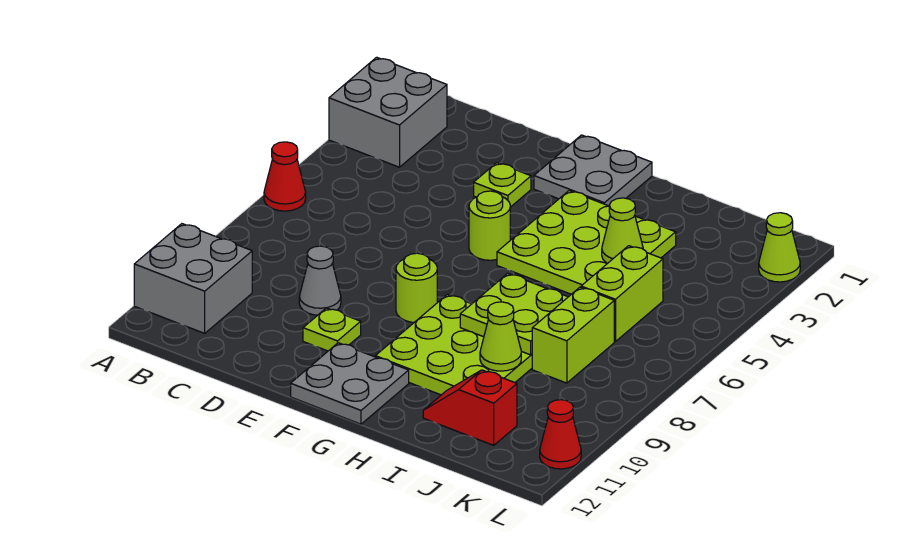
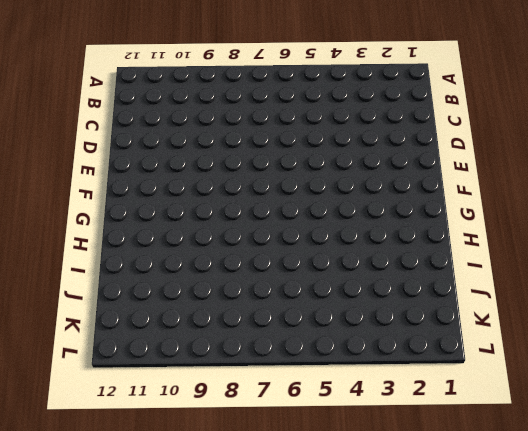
none -> grey 2x2 brick [329,57,447,167]
none -> red 1x1 cone [264,142,306,211]
none -> grey 2x2 brick [134,224,252,333]

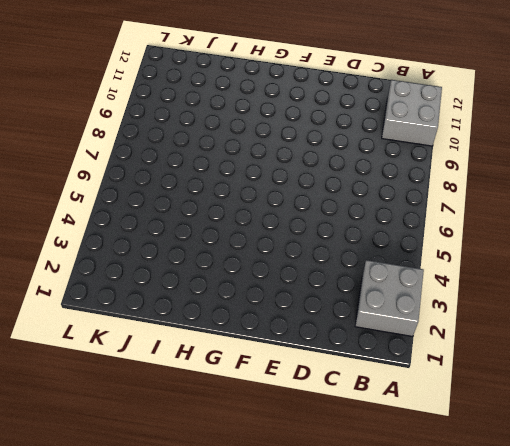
none -> red 1x1 cone [264,142,306,211]
none -> grey 1x1 cone [299,246,341,315]
none -> lime 1x1 plate [474,163,531,207]

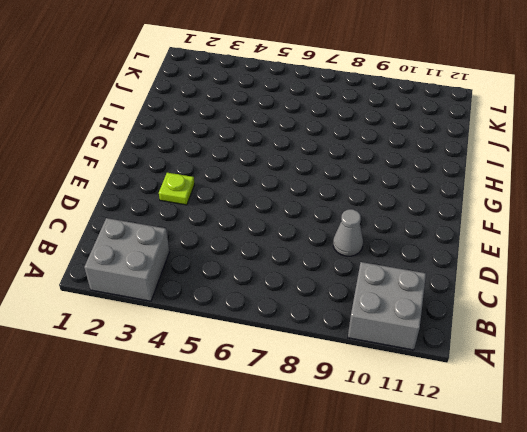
none -> red 1x1 cone [264,142,306,211]
none -> lime 1x1 plate [303,308,361,351]
none -> grey 2x2 plate [534,135,652,206]

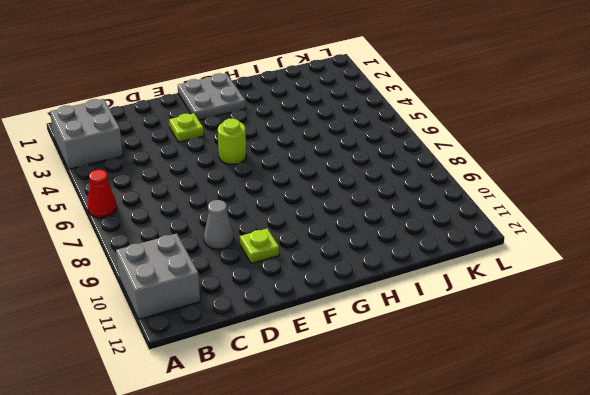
none -> lime 1x1 round brick [396,253,437,322]
none -> grey 2x2 plate [291,343,409,424]
none -> lime 3x3 plate [497,191,676,294]

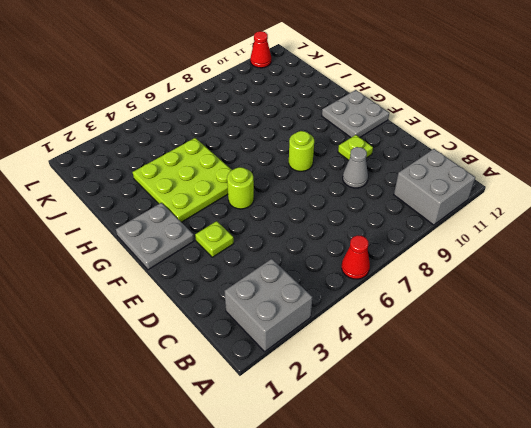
none -> lime 3x3 plate [375,294,532,395]
none -> red 1x2 slope [423,370,517,445]
none -> lime 1x2 brick [581,246,663,342]

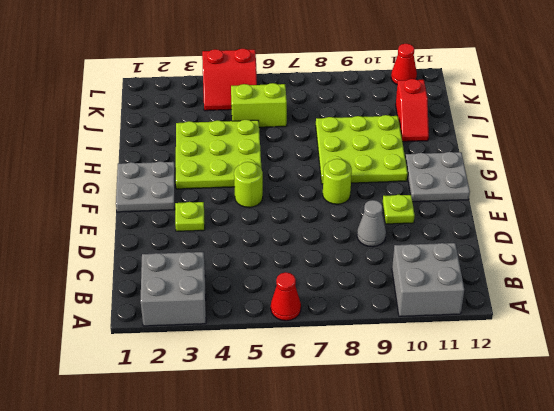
red 2x2 slope [202,49,257,111] -> none
none -> lime 1x2 brick [532,287,614,383]
none -> lime 1x1 cone [759,213,800,282]
none -> lime 2x2 plate [460,273,568,355]

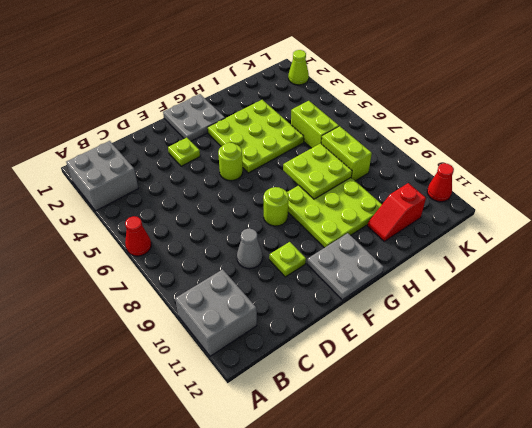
none -> lime 1x1 cone [602,198,643,263]
none -> lime 1x1 cone [480,302,521,371]

